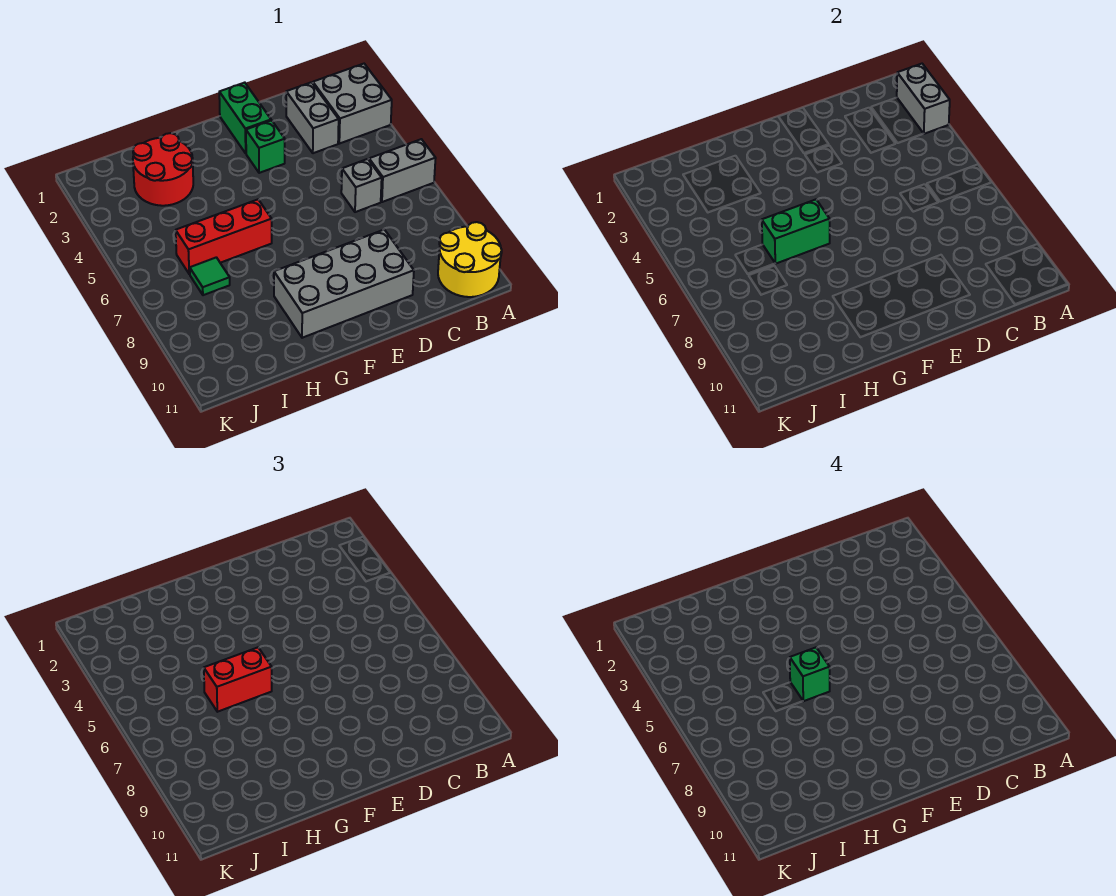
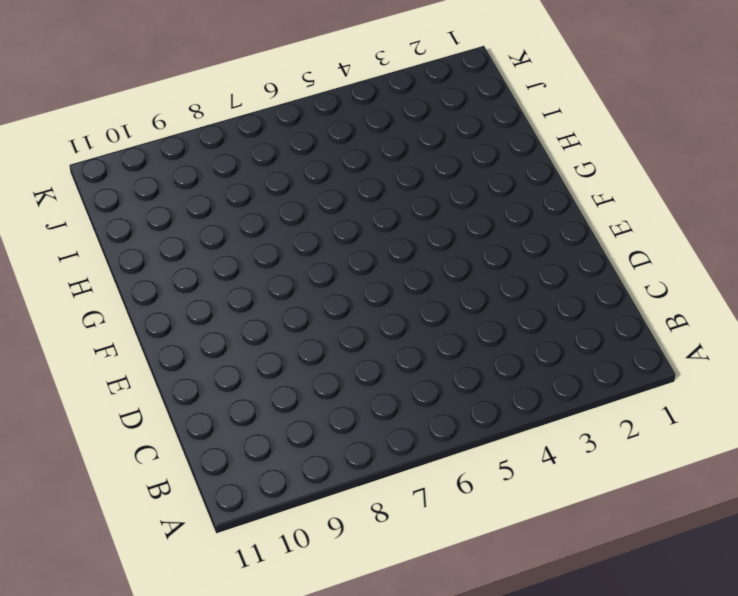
none -> grey 2x2 brick [313,64,392,144]
none -> grey 1x2 brick [369,139,436,202]
none -> yellow 2x2 round brick [438,222,502,297]

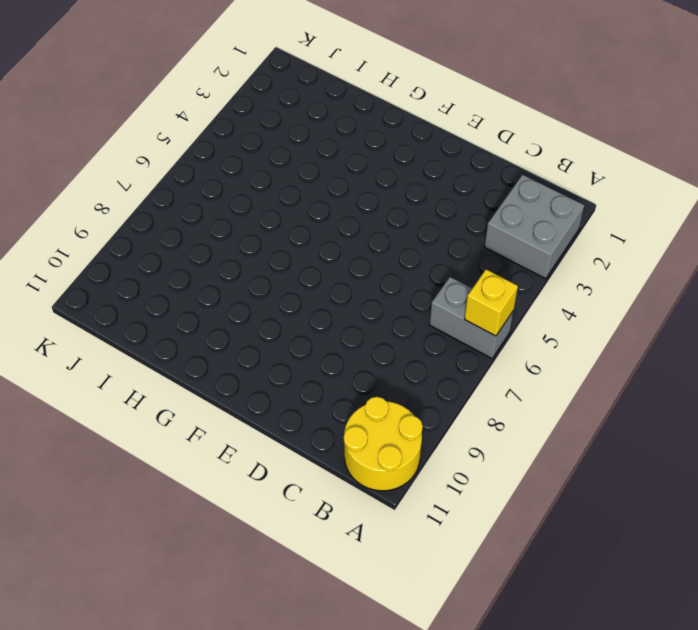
yellow 1x1 brick [465,269,518,336] -> none
none -> grey 1x2 brick [286,82,339,153]
none -> grey 1x1 brick [341,159,382,212]
none -> grey 2x4 brick [274,230,414,338]

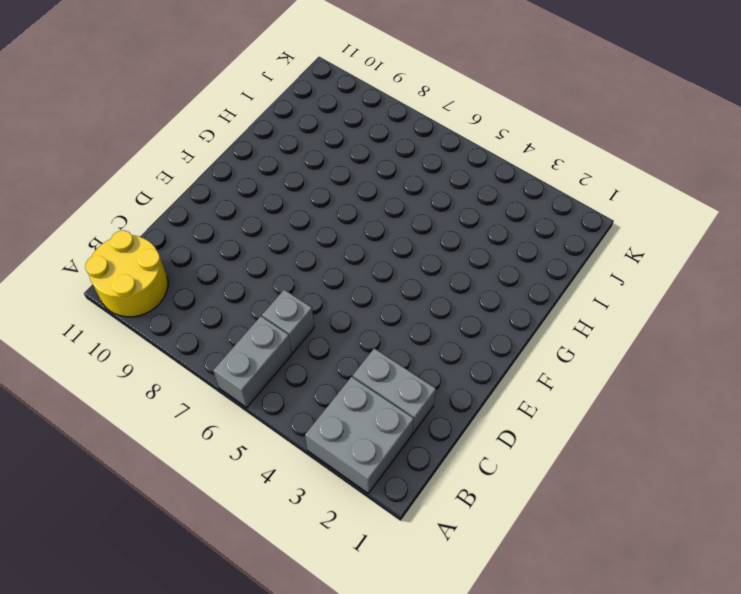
none -> grey 2x4 brick [274,230,414,338]
none -> green 1x2 brick [219,83,271,153]
none -> green 1x1 brick [246,120,285,173]

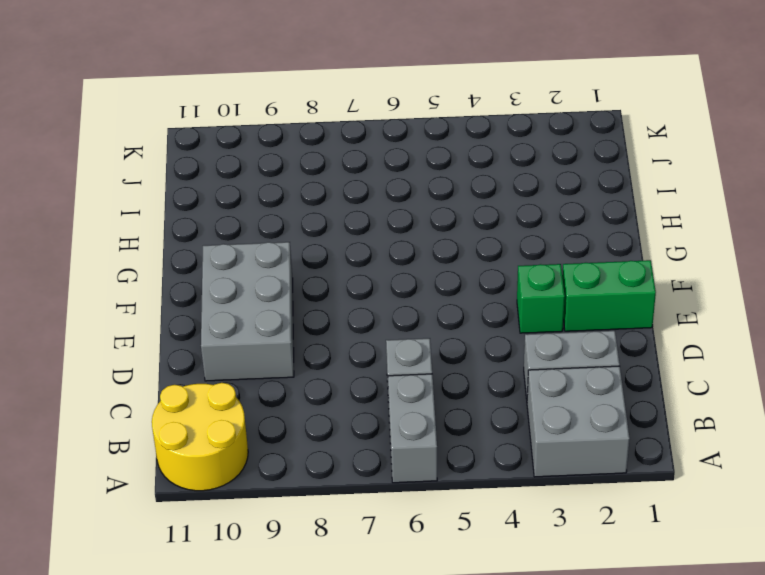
grey 2x3 brick [201,242,294,381] -> grey 2x4 brick [274,230,414,338]
none -> red 1x3 brick [176,200,272,274]
none -> red 2x2 round brick [133,133,193,206]
none -> green 1x1 tile [190,257,230,295]

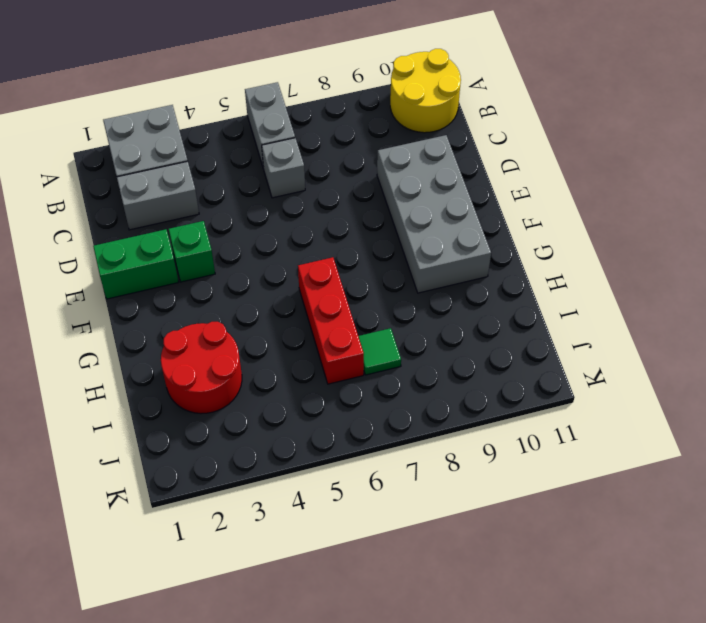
none -> grey 1x2 brick [897,64,950,134]
none -> green 1x2 brick [762,200,830,264]
none -> red 1x2 brick [204,648,272,712]

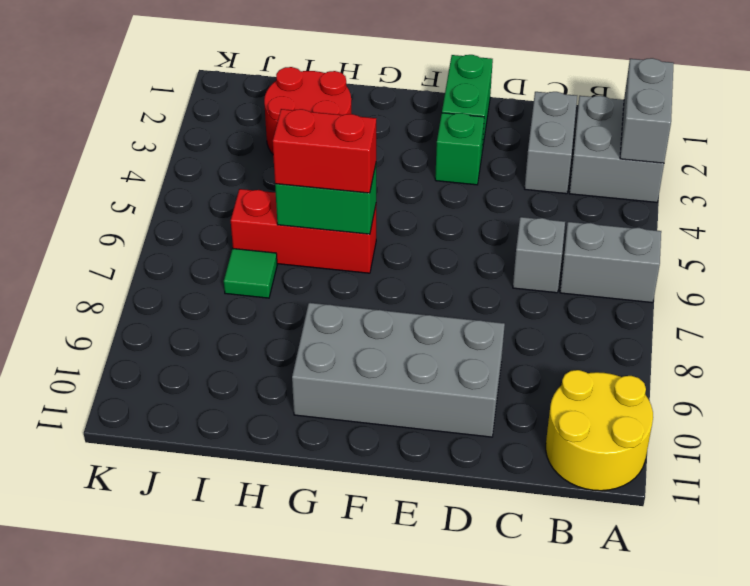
none -> green 1x1 brick [790,648,830,701]

